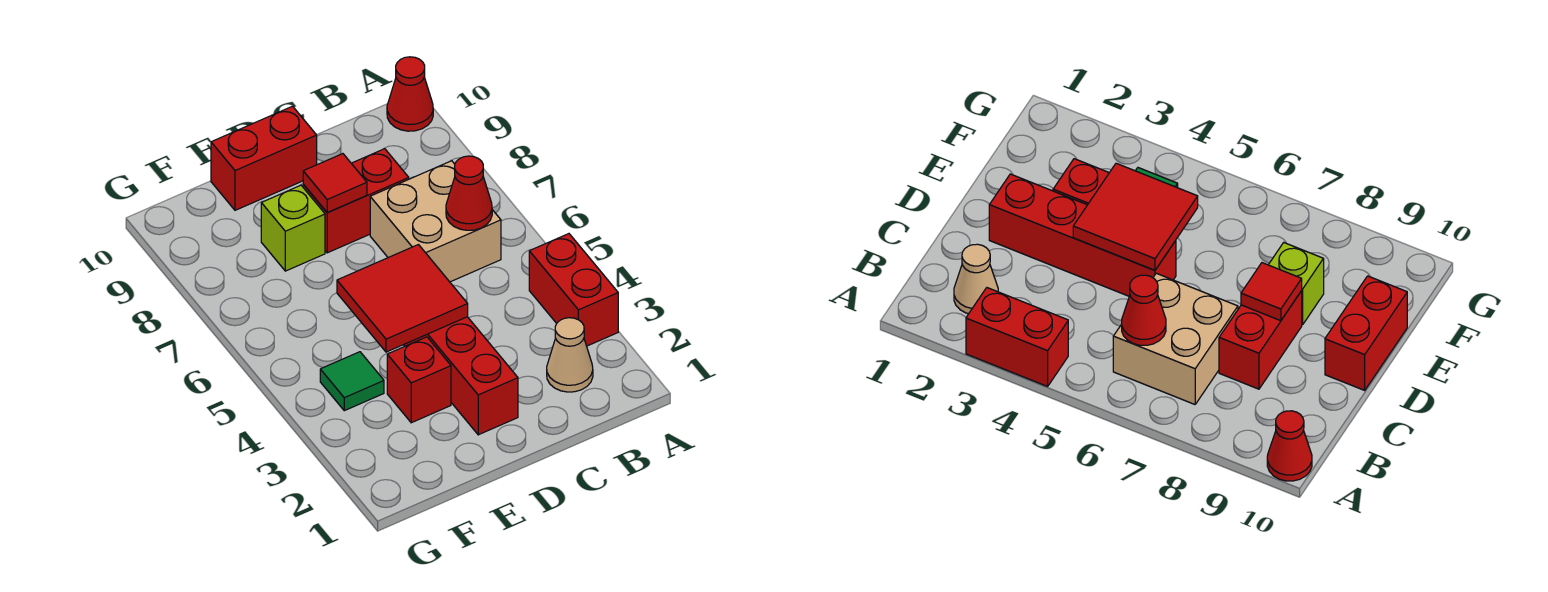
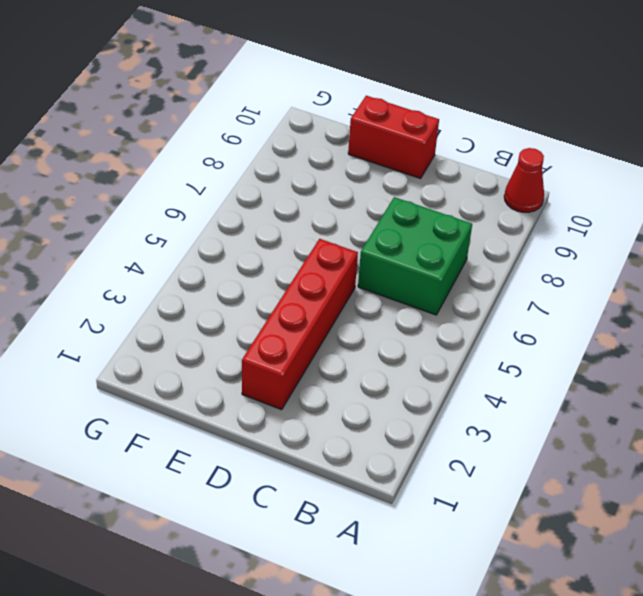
green 2x2 brick [358,197,472,315] -> tan 2x2 brick [370,161,501,282]
none -> red 1x2 brick [529,234,618,346]
none -> tan 1x1 cone [547,318,593,392]
none -> red 1x2 brick [303,149,409,253]

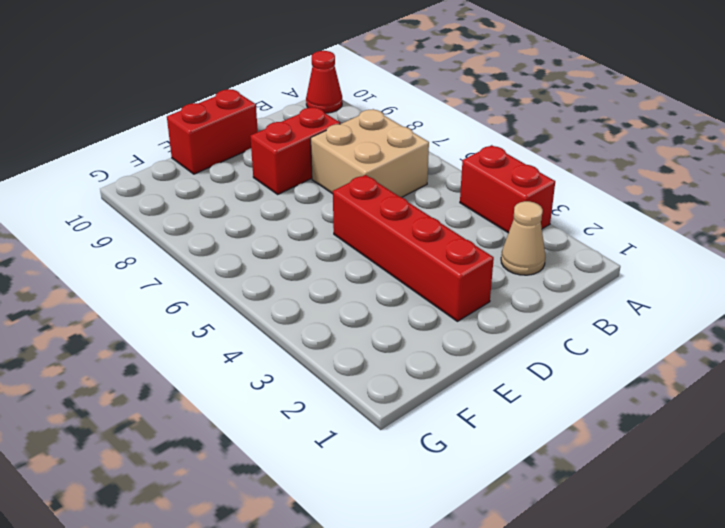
none -> red 1x1 brick [387,337,451,423]
none -> lime 1x1 brick [261,185,325,271]
none -> green 1x1 tile [320,352,384,411]

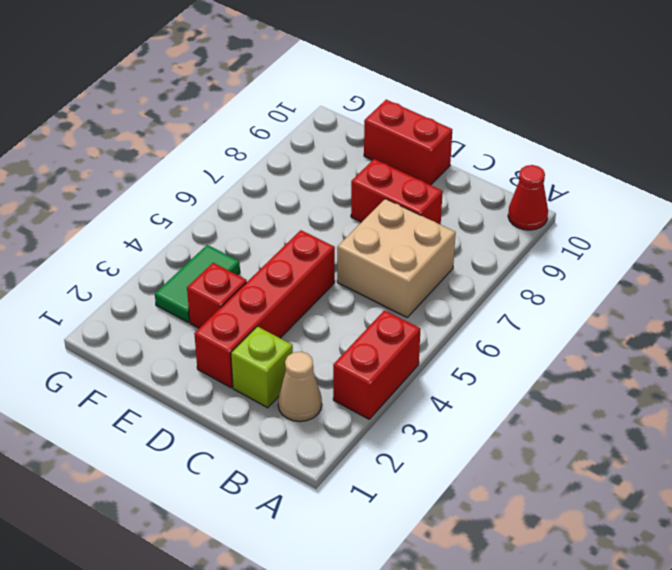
lime 1x1 brick [231,326,293,408] -> lime 1x1 brick moved to [261,185,325,271]
green 1x2 tile [155,245,240,322] -> green 1x1 tile [320,352,384,411]
none -> red 1x1 cone [446,156,492,230]
none -> red 2x2 tile [337,245,468,352]
none -> red 1x1 tile [303,154,367,213]

